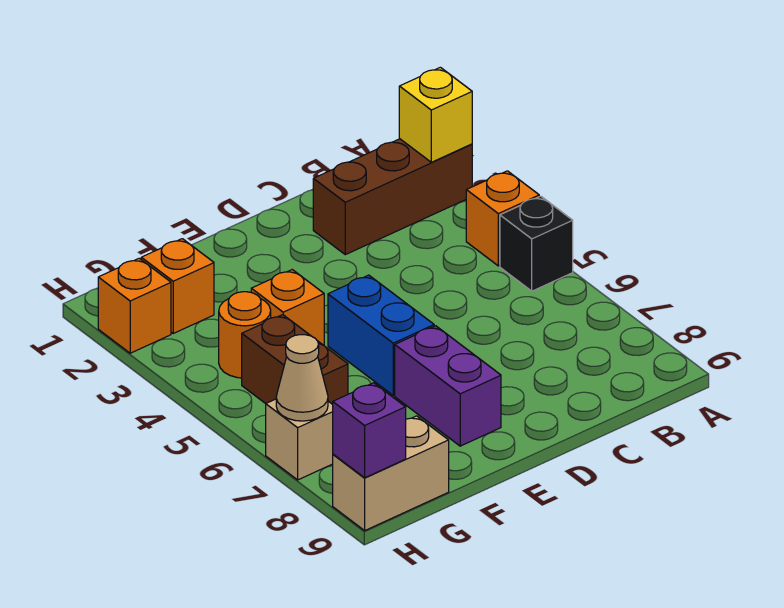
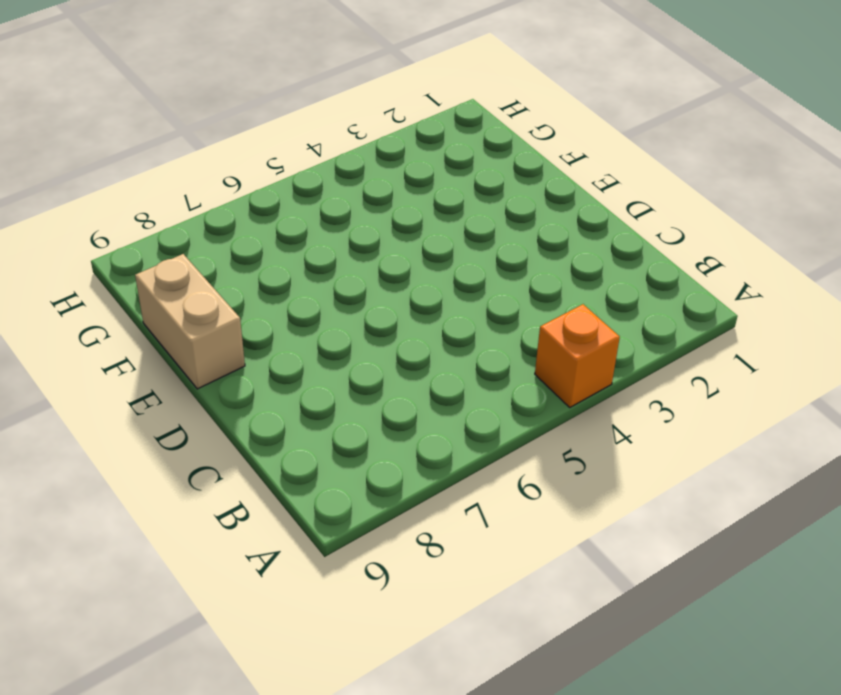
tan 1x2 brick [135,254,245,389] -> tan 1x2 brick moved to [333,416,449,530]
none -> brown 1x3 brick [313,139,472,255]
none -> black 1x1 brick [500,196,573,291]
none -> blue 1x2 brick [328,275,434,395]

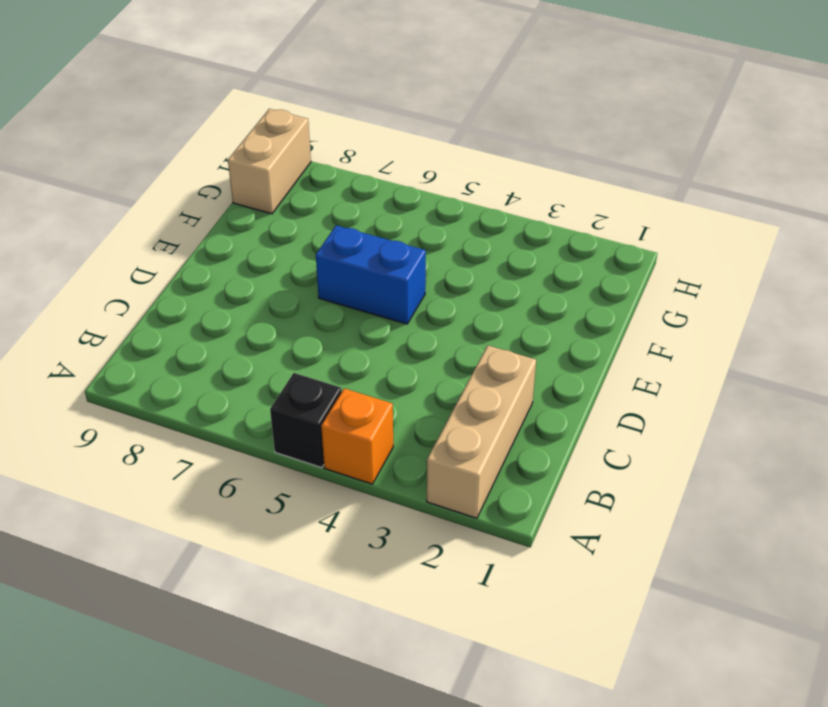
tan 1x3 brick [427,346,536,518] -> brown 1x3 brick [313,139,472,255]
none -> purple 1x2 brick [395,326,501,446]
none -> orange 1x1 brick [251,270,324,345]
none -> orange 1x1 brick [141,239,214,333]

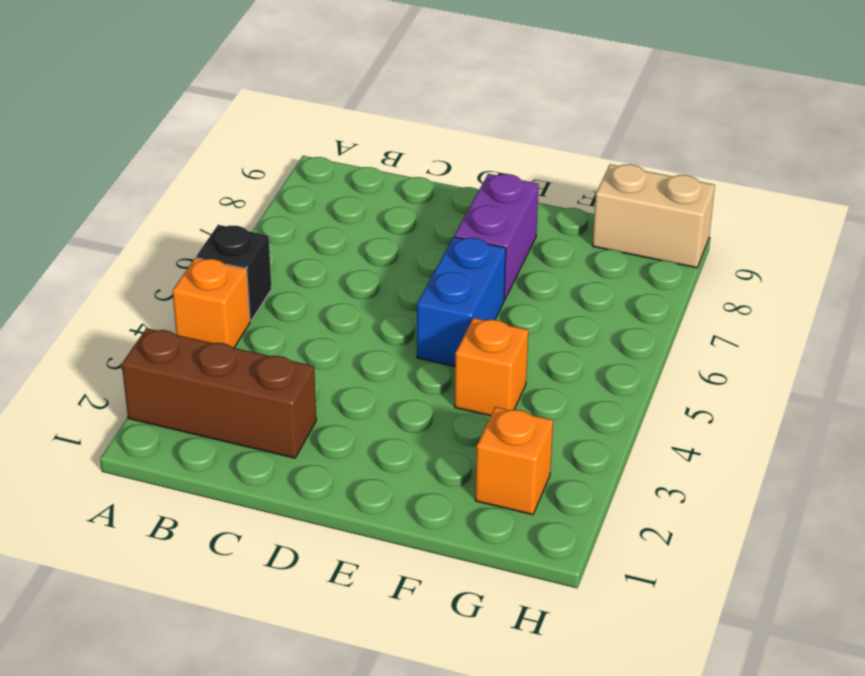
none -> orange 1x1 round brick [219,292,271,378]
none -> brown 1x2 brick [242,315,348,404]
none -> orange 1x1 brick [98,258,171,353]

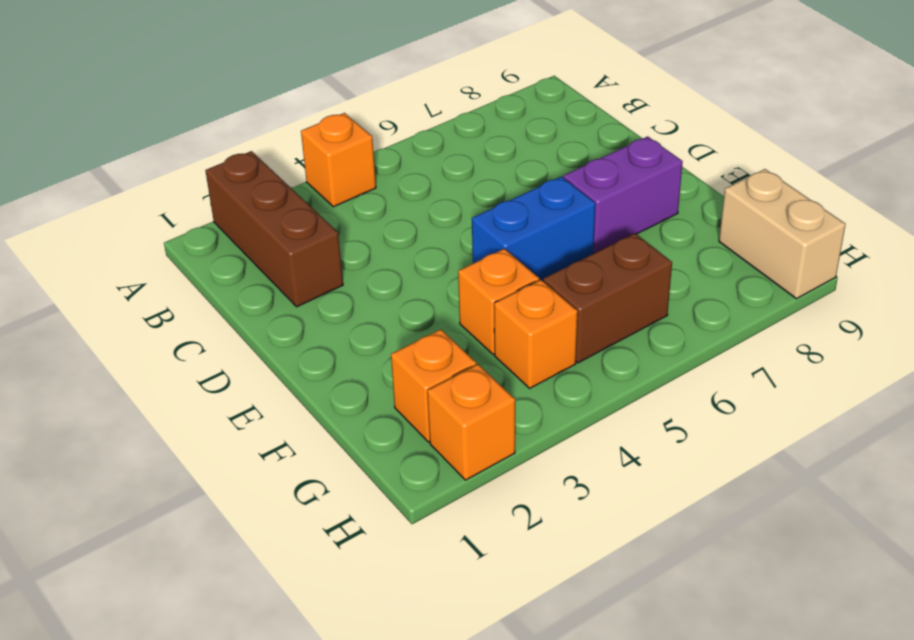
orange 1x1 brick [494,280,578,388] -> orange 1x1 round brick [219,292,271,378]
none -> black 1x1 brick [500,196,573,291]
none -> tan 1x1 brick [266,399,333,480]
none -> yellow 1x1 brick [399,67,472,162]

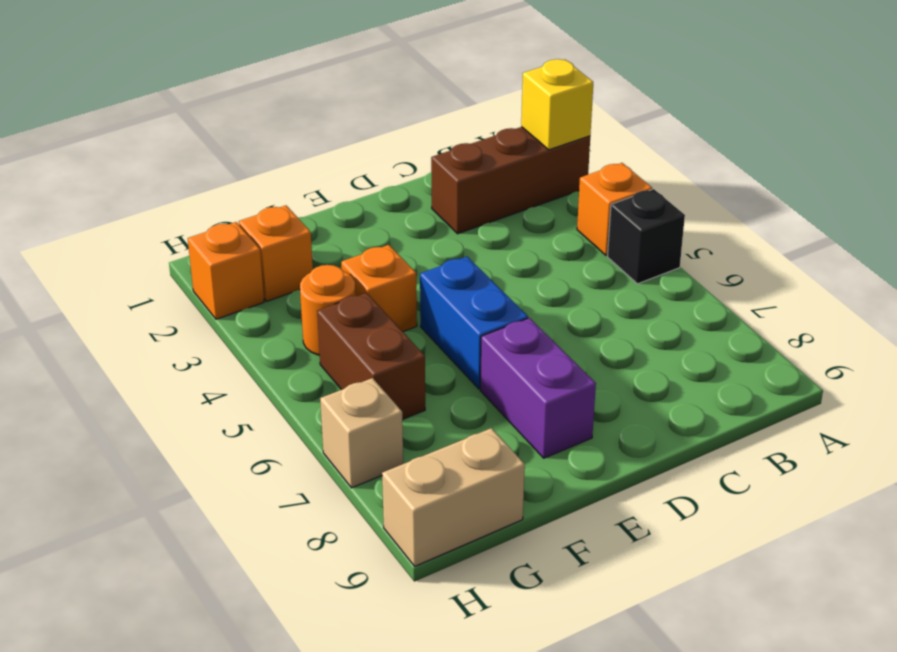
none -> tan 1x1 cone [276,335,328,421]
none -> purple 1x1 brick [333,383,406,478]

